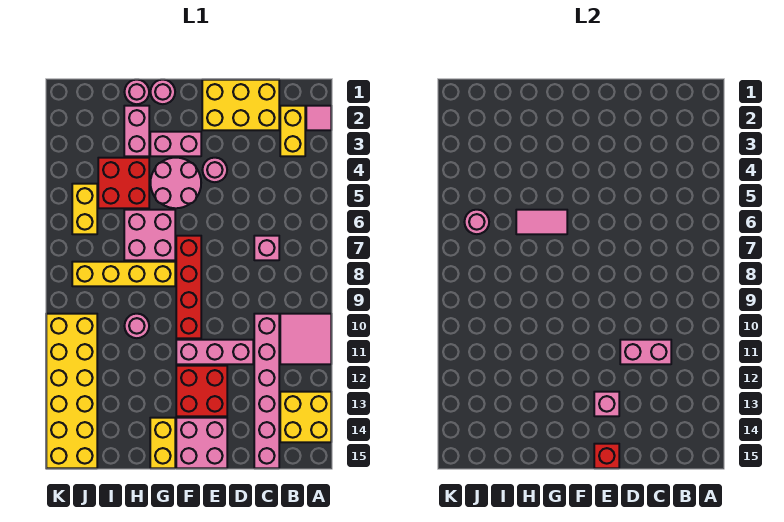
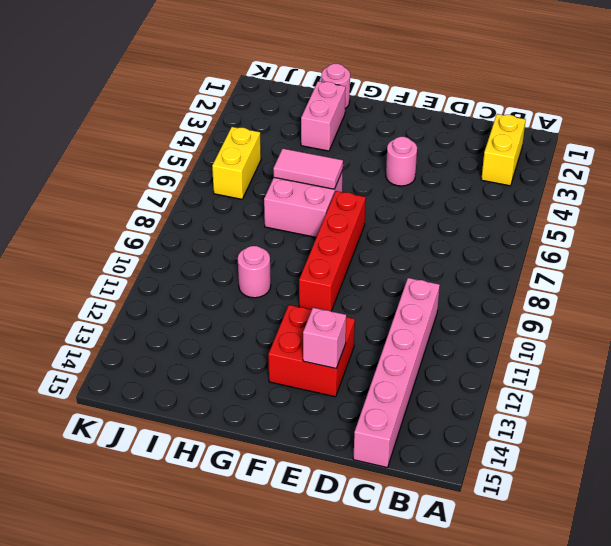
none -> pink 1x1 tile [306,106,331,130]
none -> pink 2x2 tile [280,314,331,364]
none -> yellow 2x2 brick [280,392,331,442]

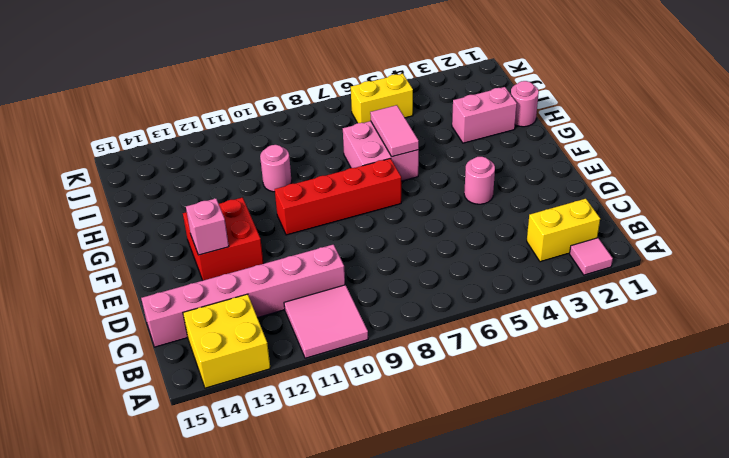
none -> yellow 2x3 brick [202,80,279,130]
none -> pink 1x1 brick [254,236,279,260]
none -> pink 1x3 brick [176,340,253,364]

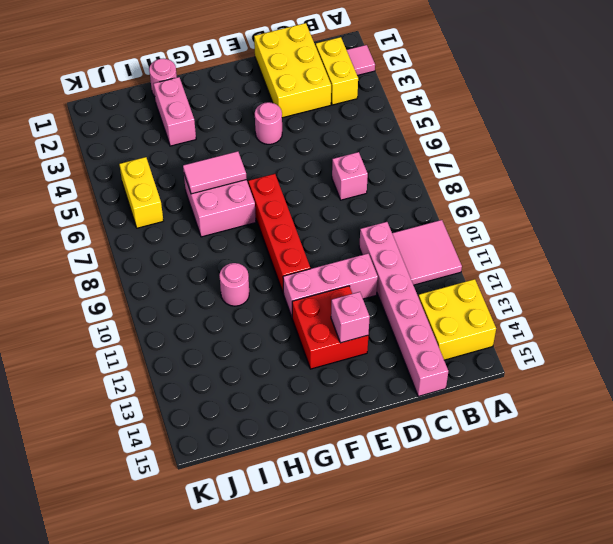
yellow 2x3 brick [254,23,331,118] -> yellow 2x3 brick turned to [202,80,279,130]
none -> pink 2x2 brick [176,418,227,468]
none -> pink 1x2 brick [150,132,201,156]
none -> pink 2x2 round brick [150,158,201,208]

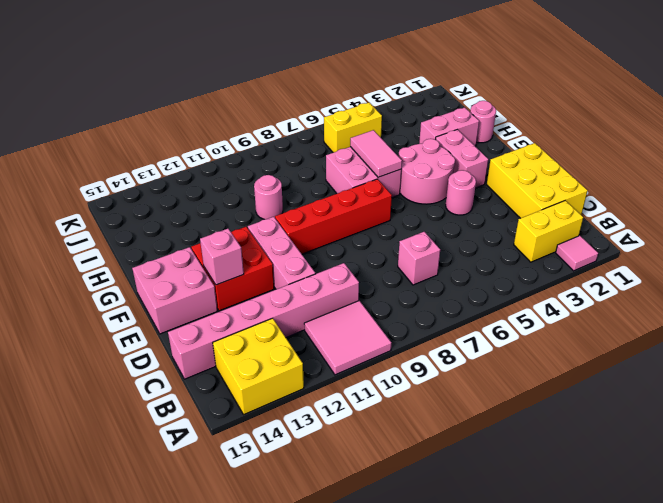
none -> pink 1x1 round brick [151,80,175,104]
none -> yellow 1x4 brick [72,262,175,286]
none -> yellow 1x2 brick [150,418,175,468]

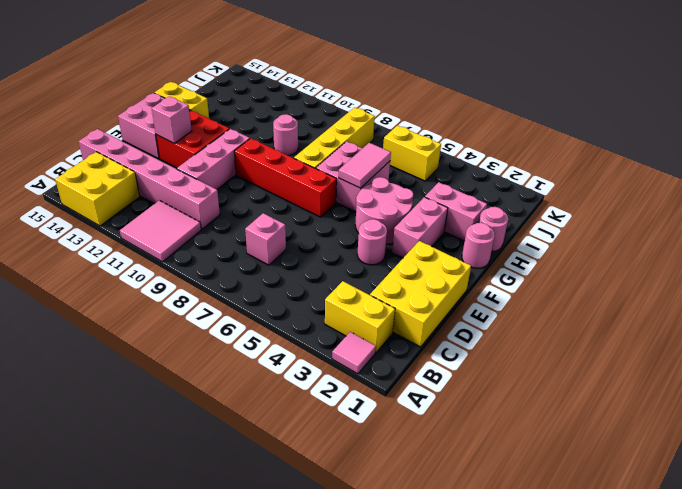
none -> red 2x2 brick [98,158,149,208]
none -> yellow 2x6 brick [46,314,97,468]
none -> pink 1x2 brick [620,340,671,364]

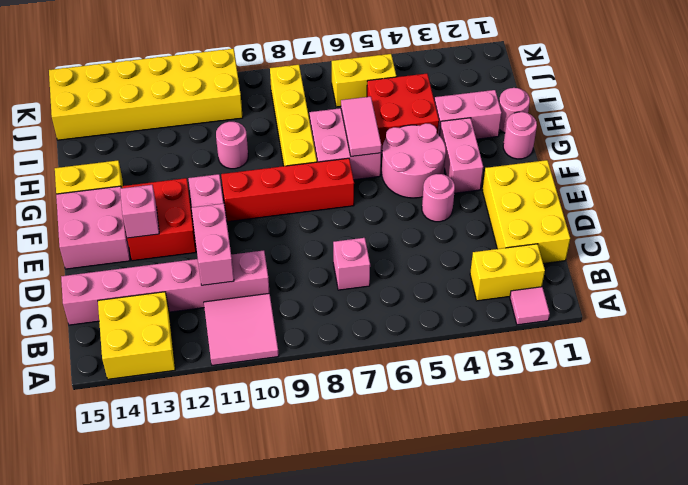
none -> red 1x1 brick [594,444,619,468]
none -> pink 1x1 round brick [465,210,489,234]

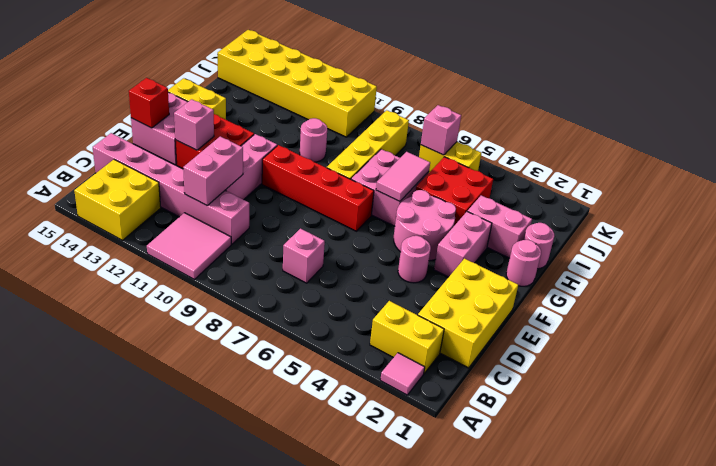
pink 1x1 brick [421,105,461,155] -> pink 1x1 round brick [465,210,489,234]

